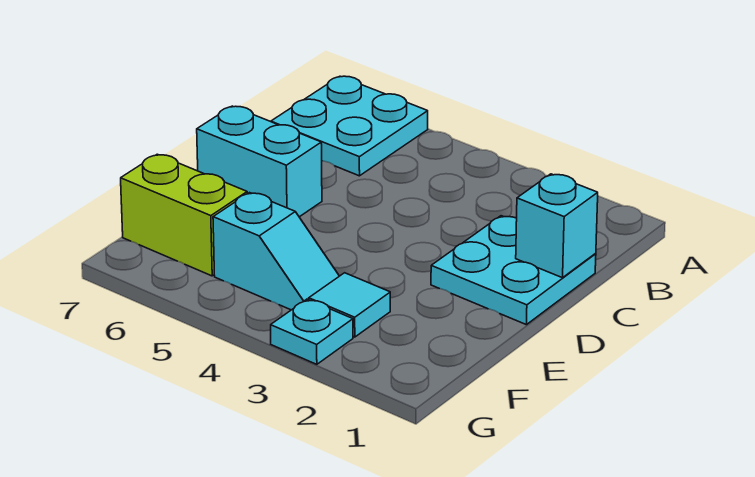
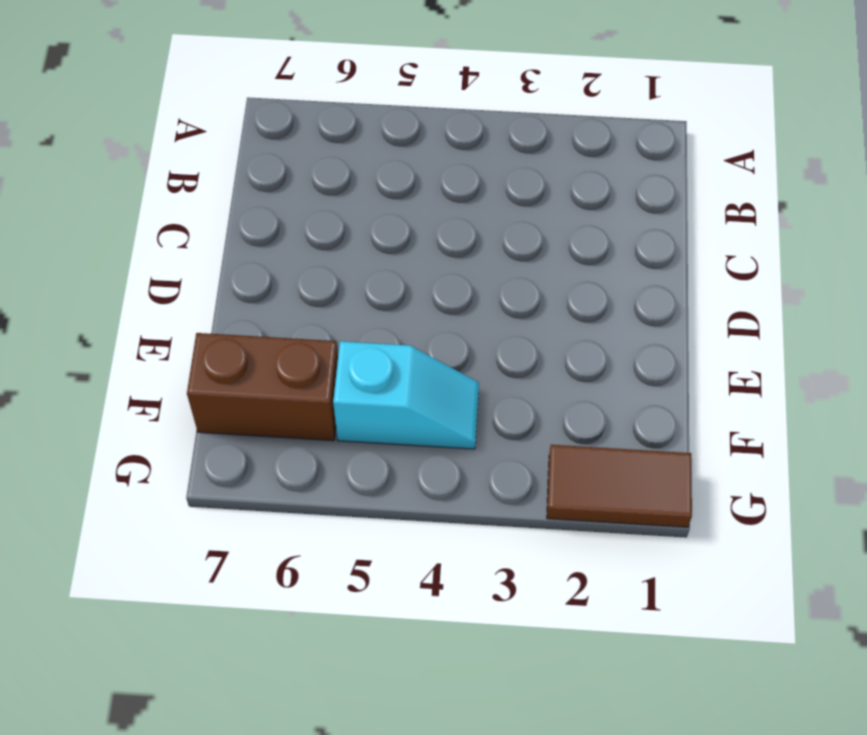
brown 1x2 brick [187,333,338,441] -> lime 1x2 brick [121,154,247,276]
brown 1x2 tile [547,445,692,527] -> none
none -> cyan 2x2 plate [271,76,428,176]
none -> cyan 2x2 plate [431,216,596,325]

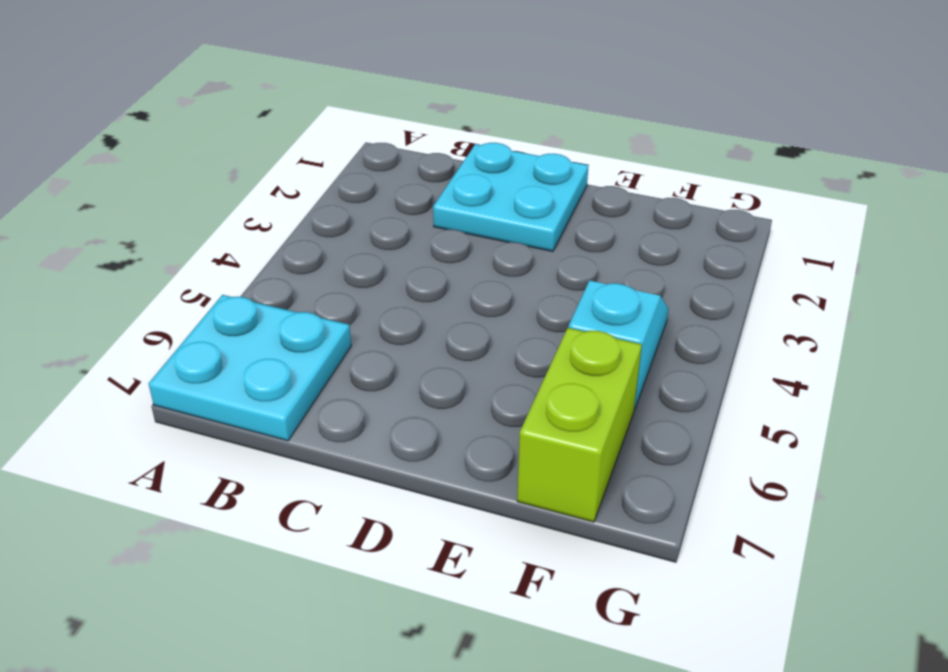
none -> cyan 1x2 brick [197,106,322,217]
none -> cyan 1x1 tile [309,273,390,337]

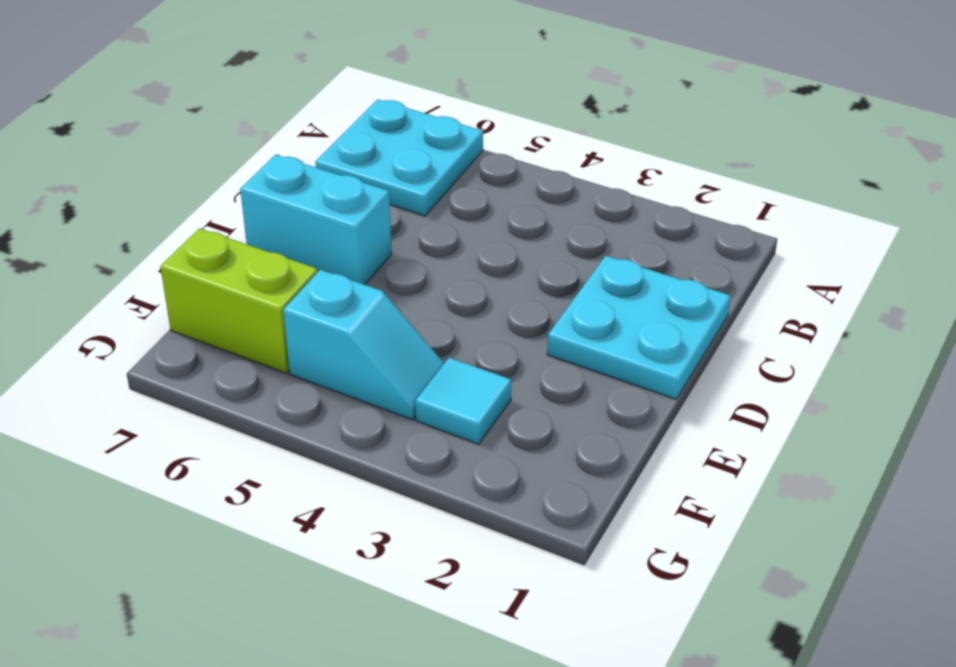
none -> cyan 1x1 plate [271,299,353,364]
none -> cyan 1x1 brick [516,174,598,278]

